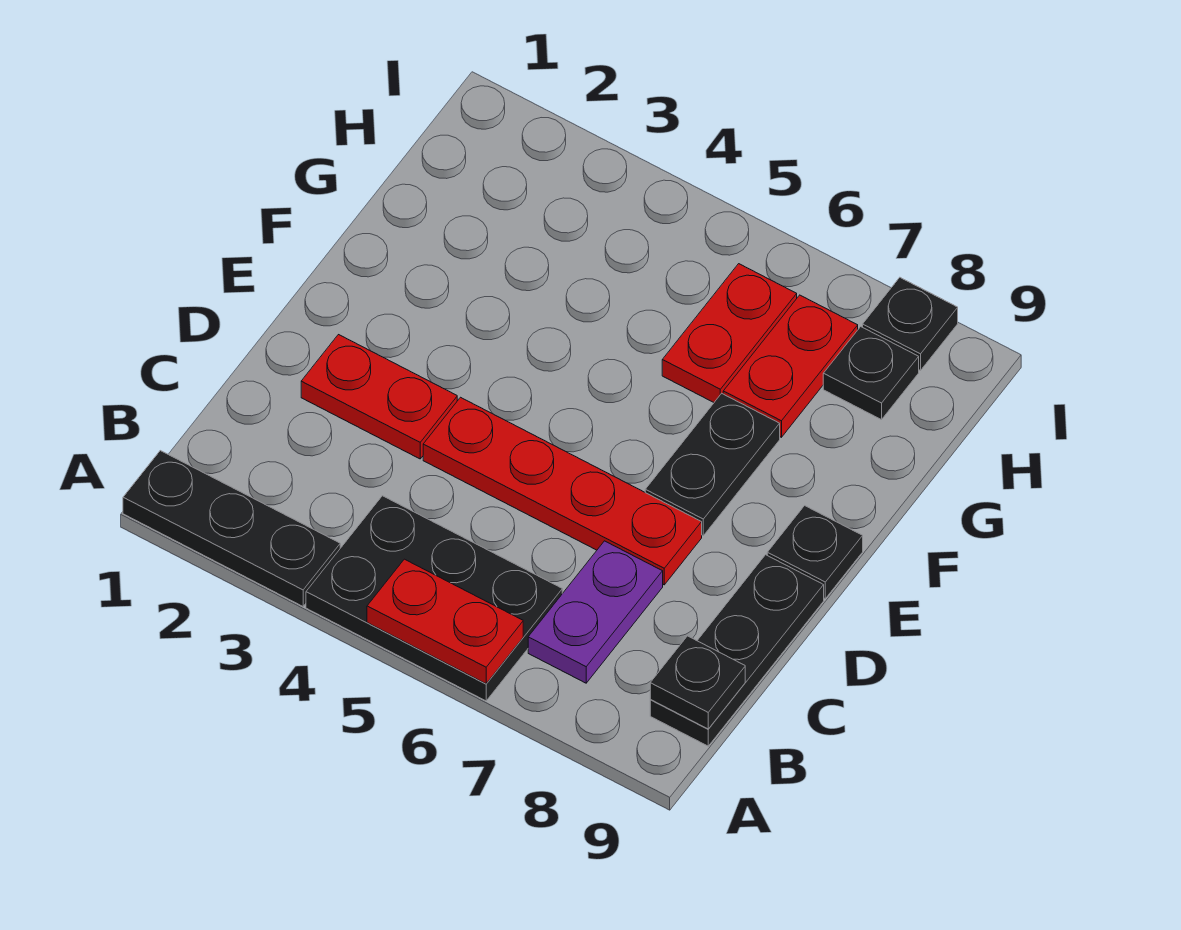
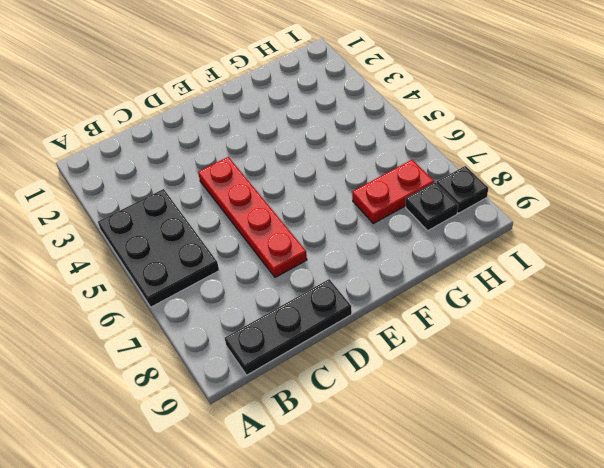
none -> black 1x3 plate [123,451,340,606]
none -> purple 1x2 plate [528,541,663,683]
none -> red 1x2 plate [301,335,457,459]

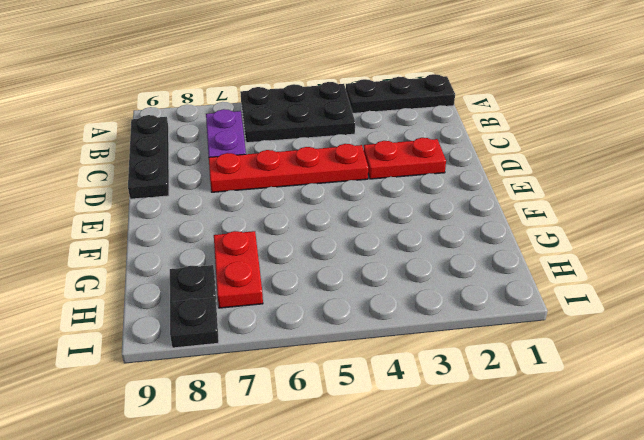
none -> black 1x2 plate [645,393,780,535]
none -> black 1x1 plate [767,506,863,598]
none -> red 1x2 plate [662,264,797,402]

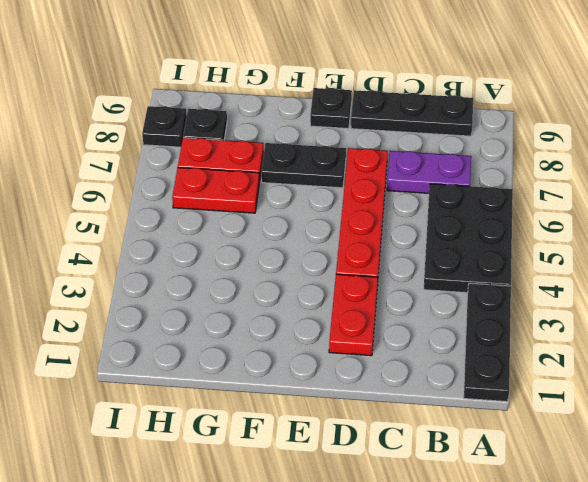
none -> red 1x2 plate [367,559,523,684]
none -> black 1x1 plate [650,636,745,729]

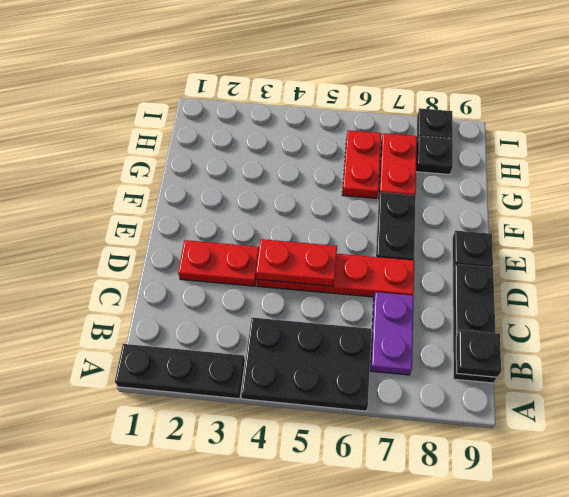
red 1x2 plate [256,239,337,286] -> red 1x2 plate moved to [367,559,523,684]

